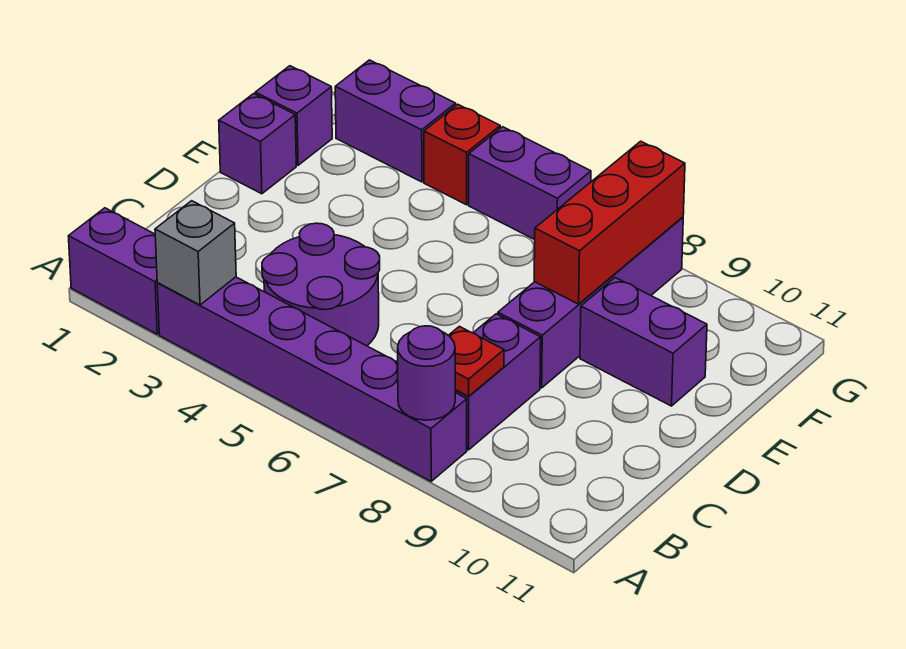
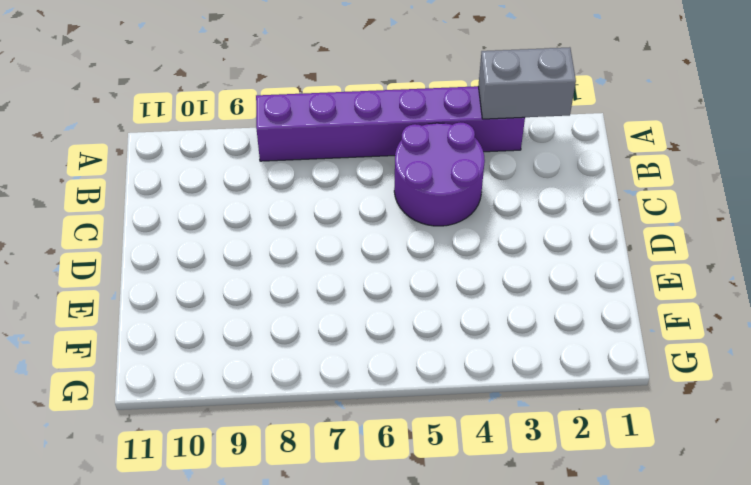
grey 1x2 brick [478,47,576,119] -> grey 1x1 brick [155,201,236,305]
none -> purple 1x2 brick [69,208,159,334]
none -> purple 1x2 brick [455,314,541,450]
none -> purple 1x4 brick [498,217,683,388]

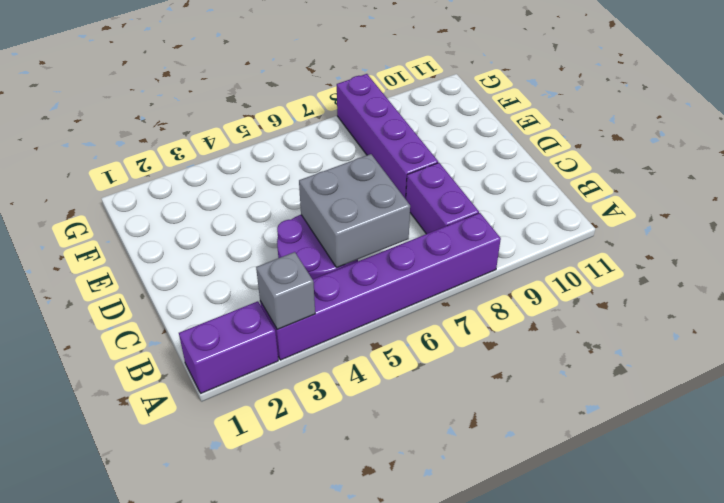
grey 2x2 brick [299,154,410,267] -> none
none -> purple 1x1 brick [219,94,296,194]
none -> purple 1x2 brick [580,278,707,406]
none -> purple 1x1 brick [255,66,332,165]

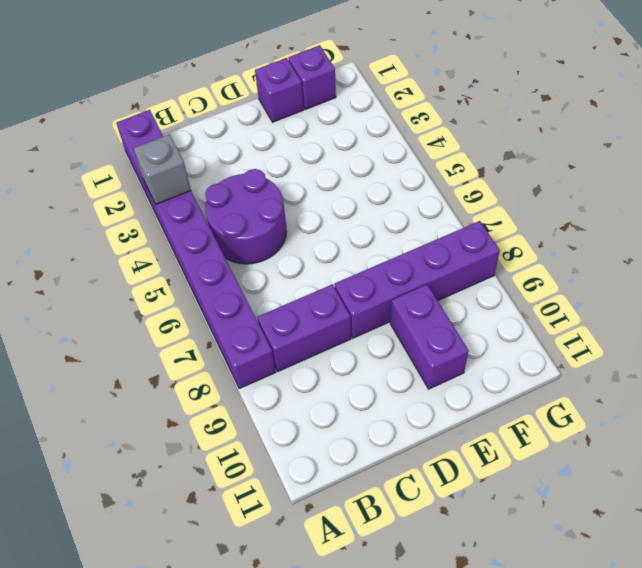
none -> purple 1x2 brick [335,60,456,182]
none -> red 1x1 brick [424,104,500,205]
none -> purple 1x2 brick [469,127,591,240]

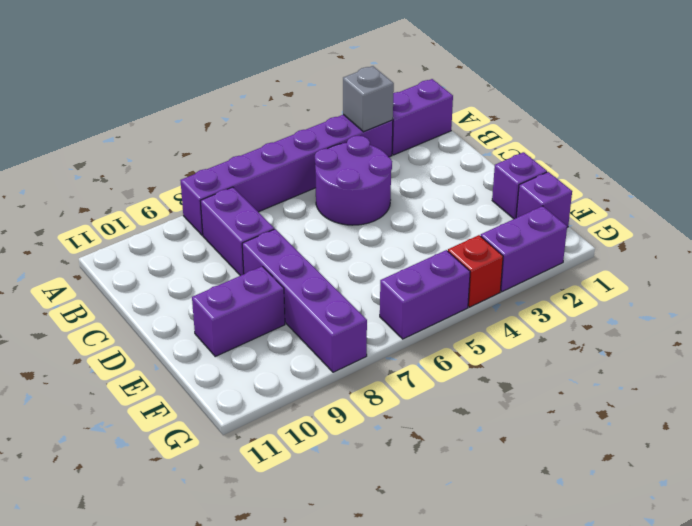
none -> purple 1x1 round brick [397,326,455,420]
none -> red 1x1 plate [448,326,504,396]
none -> red 1x3 brick [534,141,685,304]

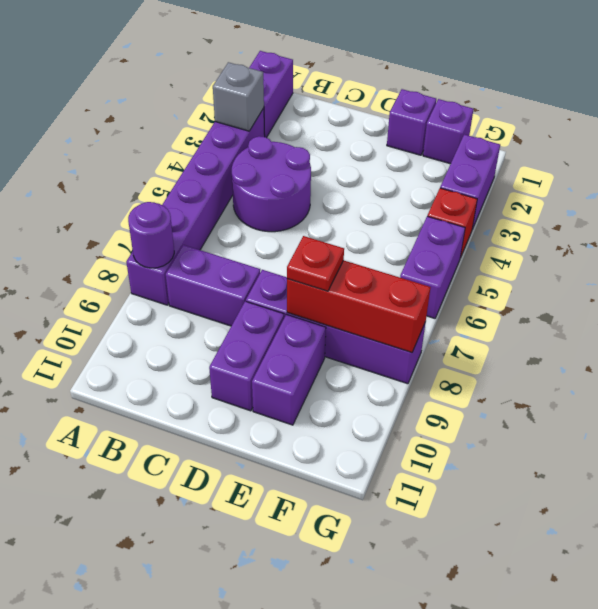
purple 1x2 brick [209,301,284,411] -> none
red 1x1 plate [287,236,344,291] -> red 1x1 plate moved to [448,326,504,396]

